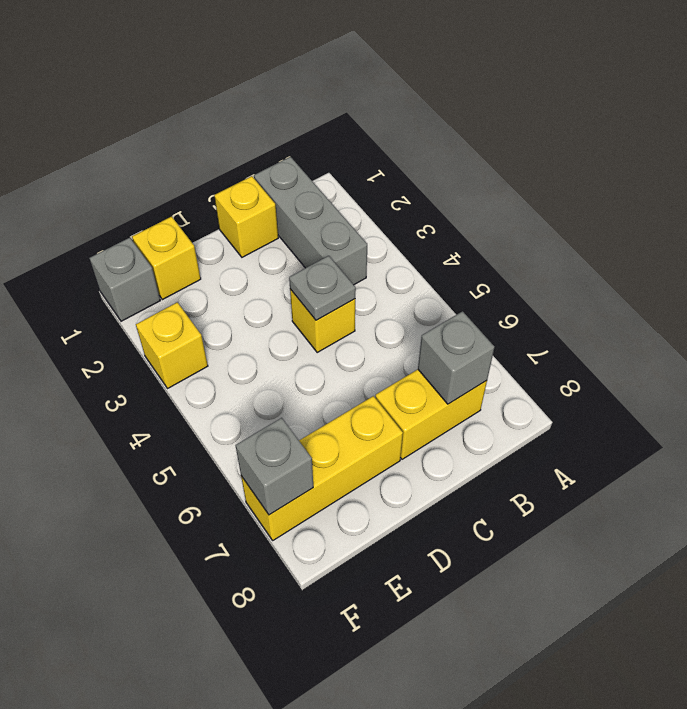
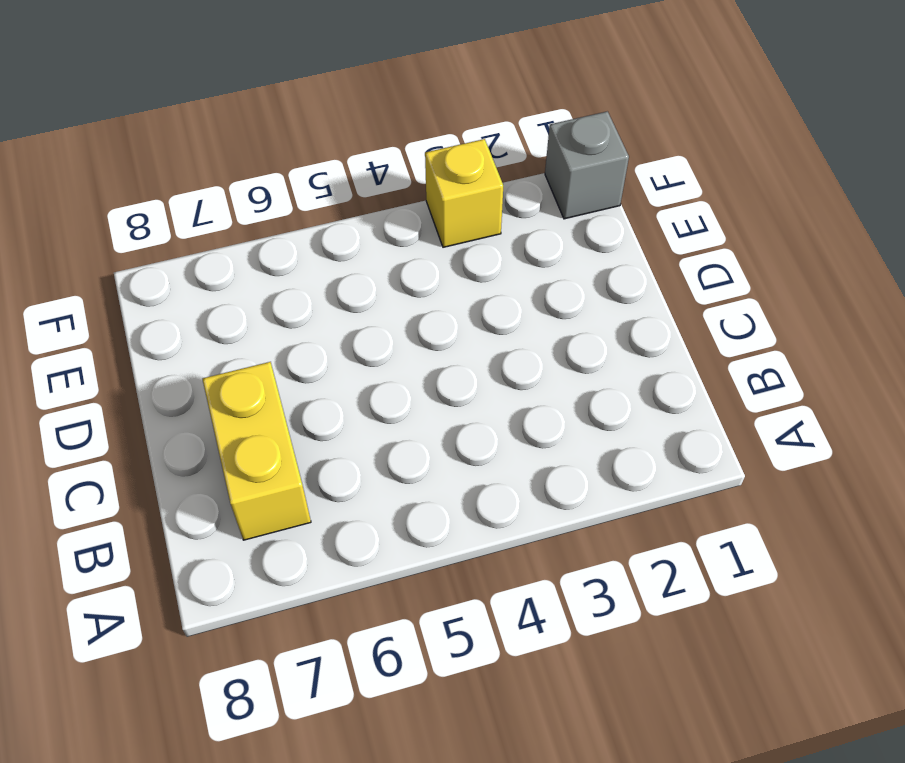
none -> grey 1x3 brick [254,157,367,285]
none -> yellow 1x1 brick [214,176,278,257]

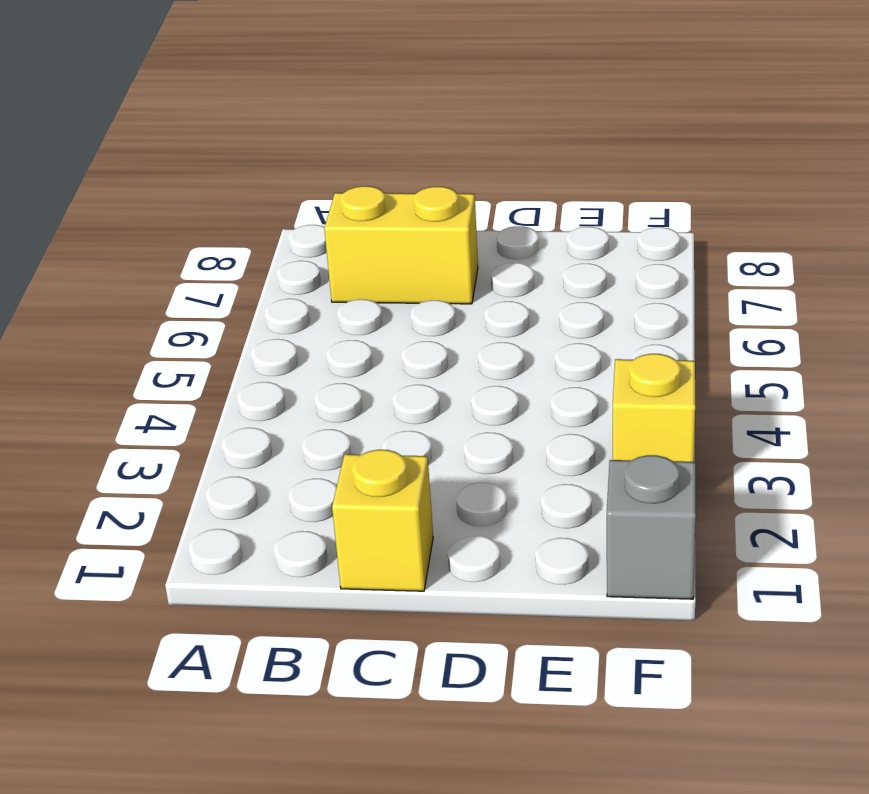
none -> grey 1x3 brick [254,157,367,285]
none -> yellow 1x1 brick [290,289,355,352]

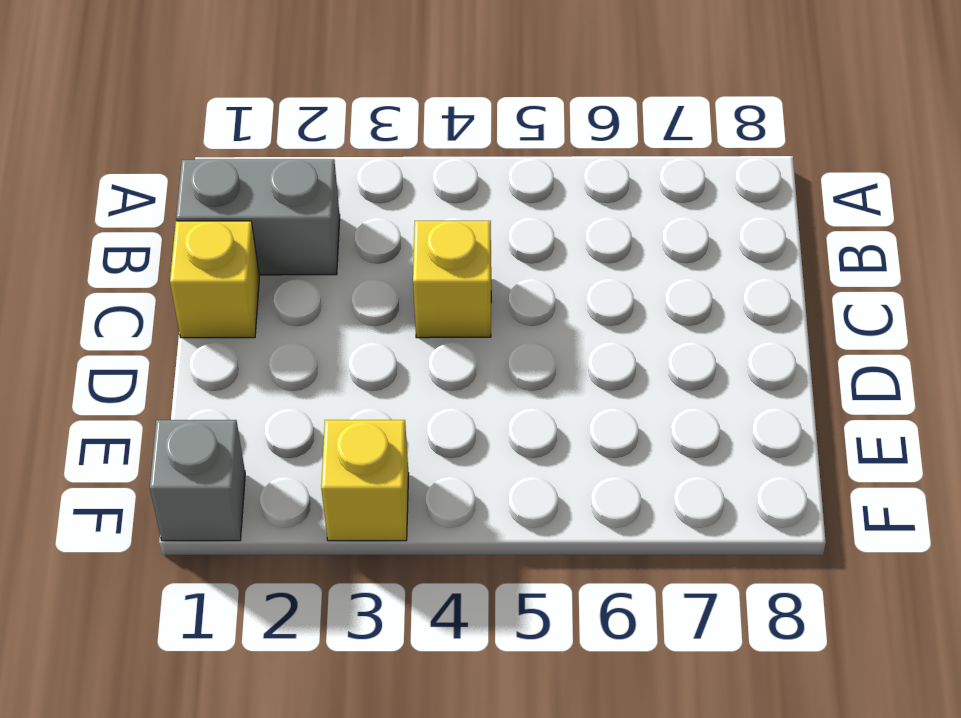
grey 1x2 brick [176,159,340,275] -> grey 1x3 brick [254,157,367,285]
none -> yellow 1x2 brick [375,369,487,459]
none -> yellow 1x3 brick [241,396,403,540]

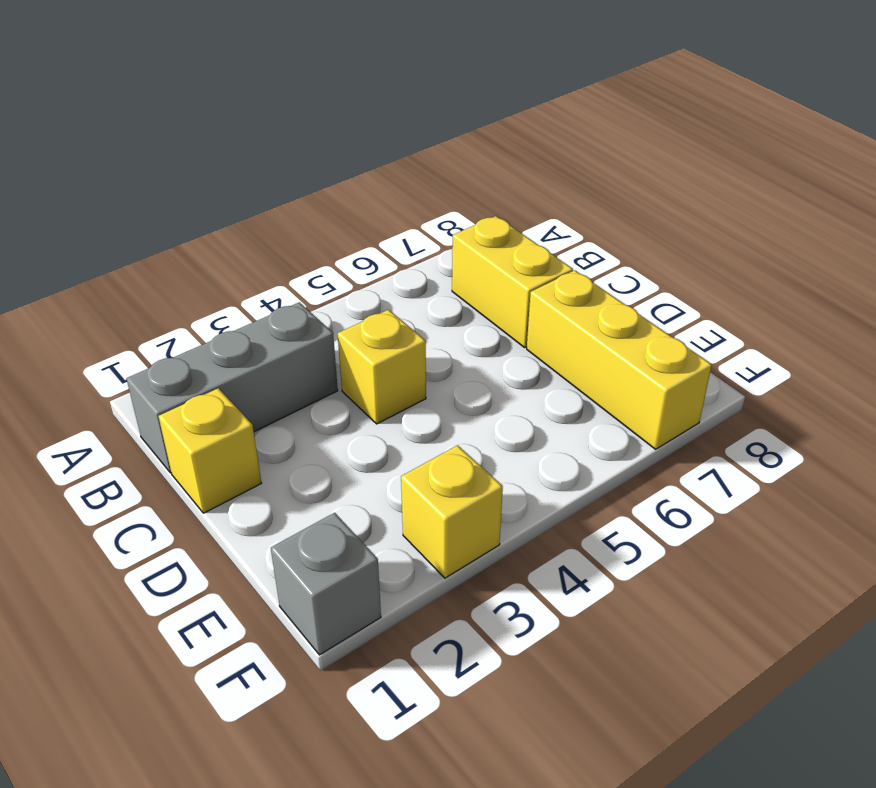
none -> yellow 1x1 brick [132,217,201,300]
none -> grey 1x1 brick [418,311,494,404]

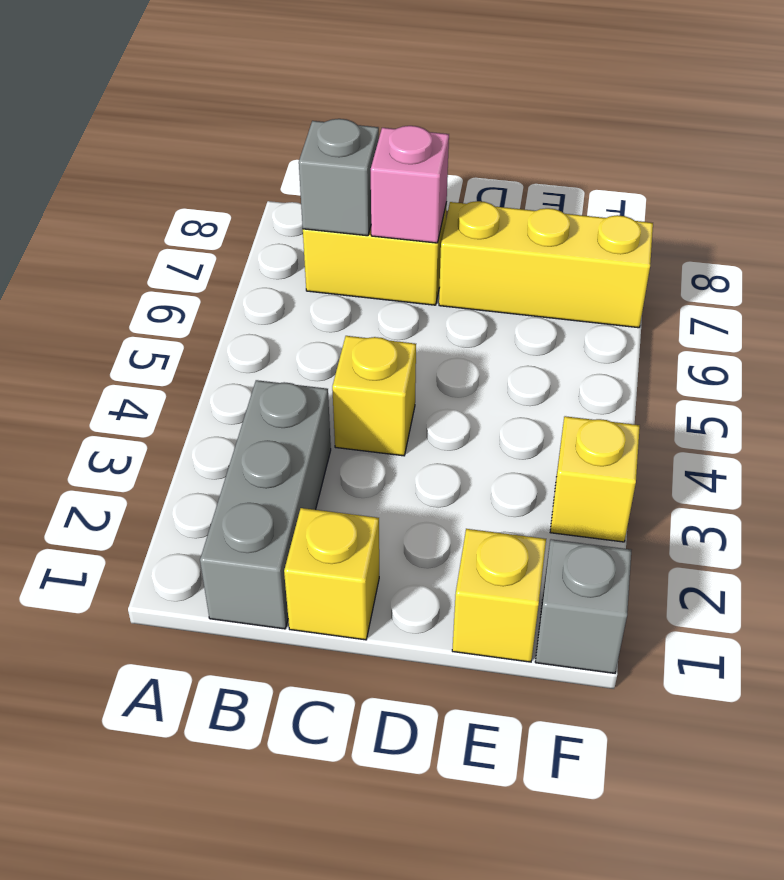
pink 1x1 brick [371,126,449,243] -> none
none -> grey 1x1 plate [289,256,356,320]
none -> grey 1x1 brick [236,418,313,515]

